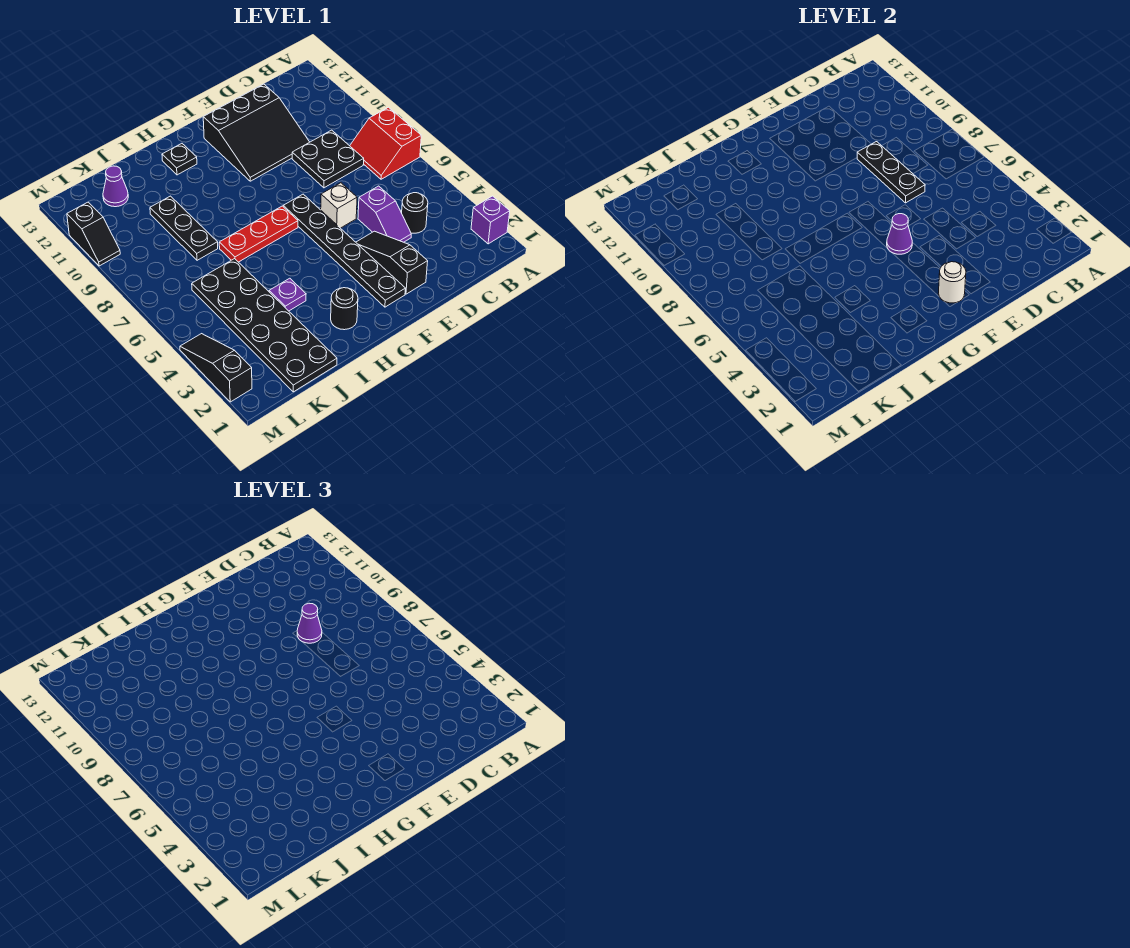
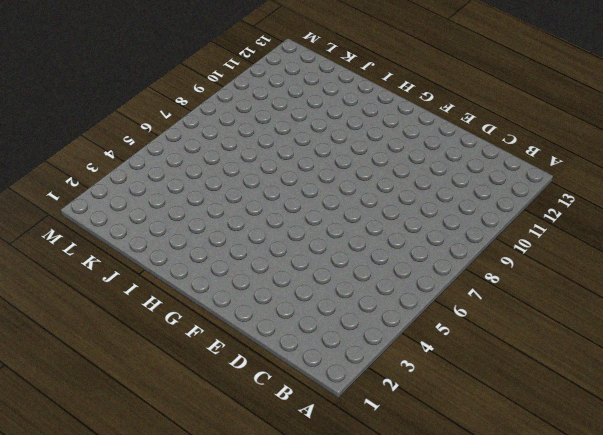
none -> purple 1x1 brick [471,196,510,244]
none -> red 2x2 slope [350,107,421,179]
none -> black 1x1 round brick [402,193,428,233]

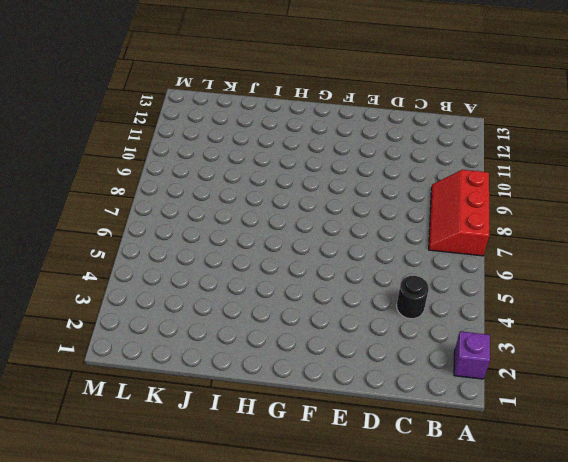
red 2x3 slope [429,170,489,256] -> red 2x2 slope [350,107,421,179]
none -> black 2x2 plate [292,130,364,188]
none -> purple 1x2 slope [358,186,411,242]
none -> black 3x3 slope [203,84,309,181]

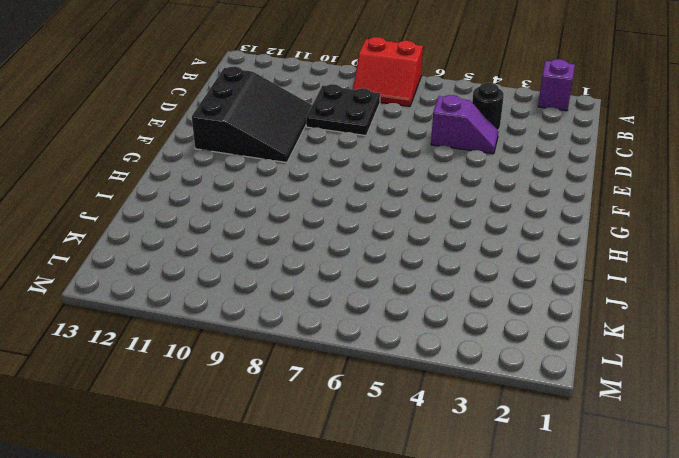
none -> black 1x3 slope [356,231,428,294]
none -> white 1x1 brick [321,183,357,228]
none -> black 1x6 plate [283,194,405,307]

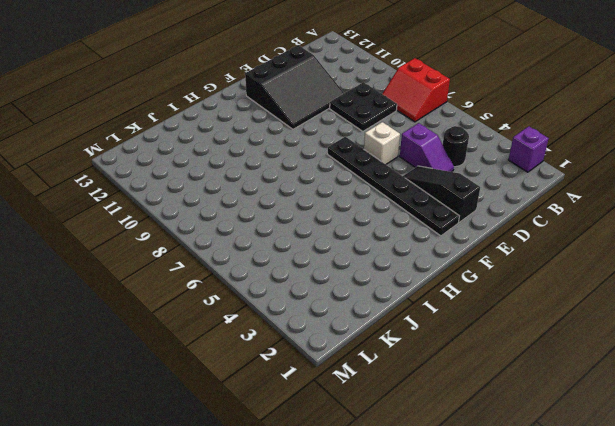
none -> red 1x3 plate [219,206,298,262]
none -> black 1x1 round brick [331,288,358,330]
none -> black 1x1 plate [162,144,197,175]

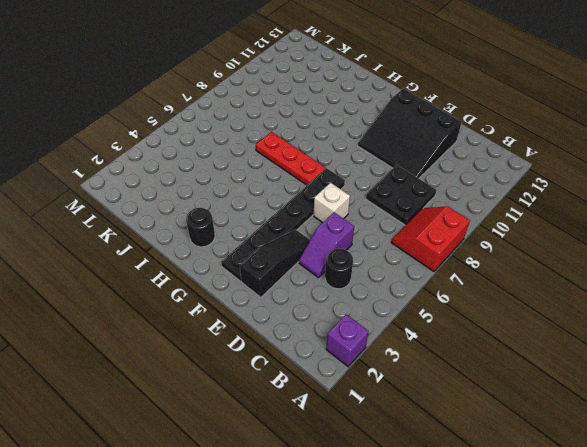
none -> black 1x1 plate [162,144,197,175]
none -> purple 1x1 plate [269,278,306,311]
none -> black 2x6 plate [192,259,337,392]

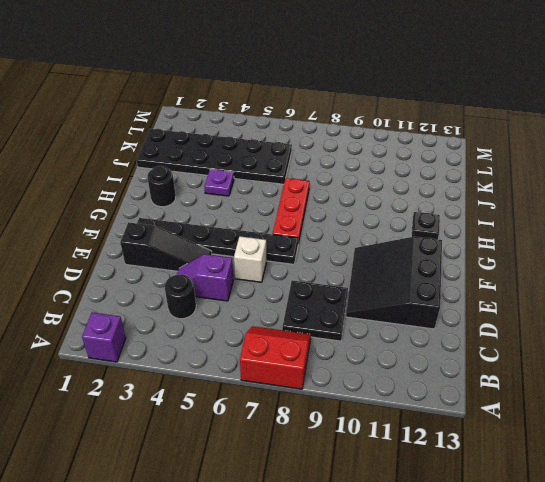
none -> black 1x3 plate [150,196,218,260]
none -> purple 1x1 cone [103,166,128,207]
none -> black 1x3 slope [180,334,252,402]

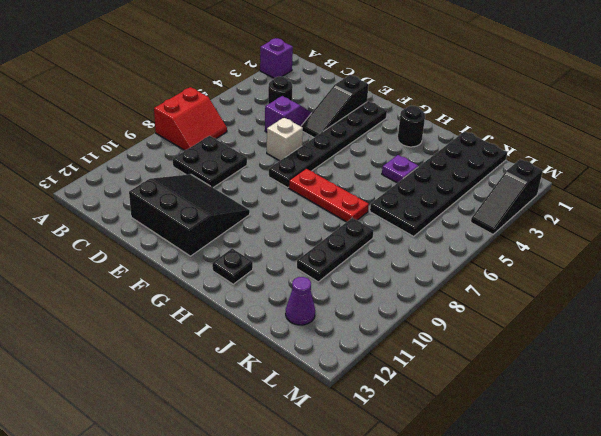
none -> black 1x2 slope [67,202,120,266]
none -> black 1x3 plate [857,142,925,203]
none -> white 1x1 round brick [938,262,966,303]

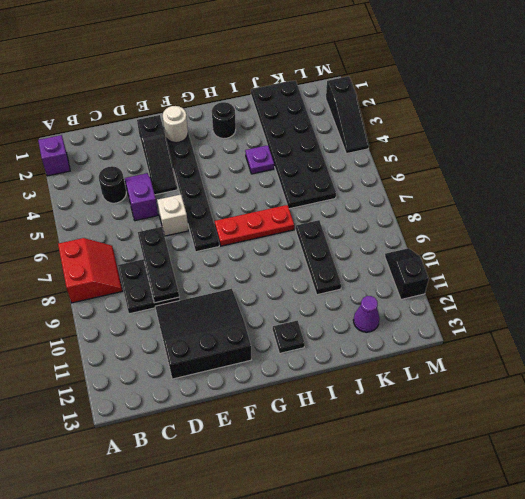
none -> purple 1x1 cone [887,214,912,254]
none -> purple 1x1 cone [297,603,322,643]

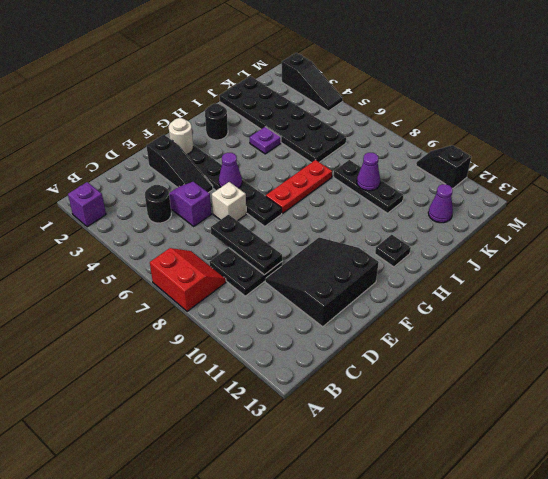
purple 1x1 cone [357,153,380,191] -> purple 1x1 cone moved to [297,603,322,643]

